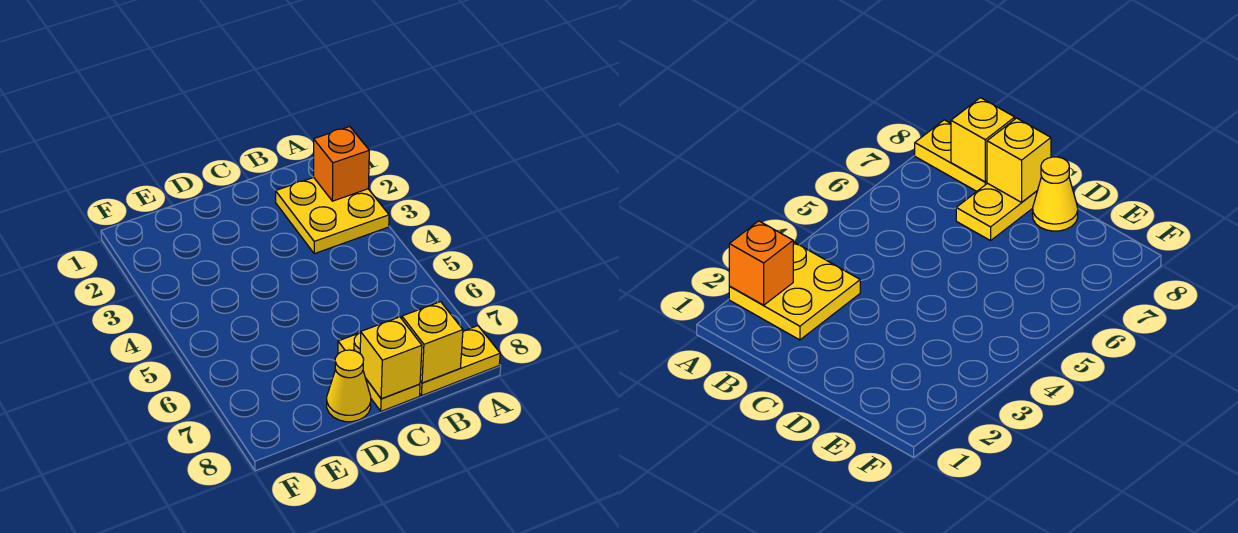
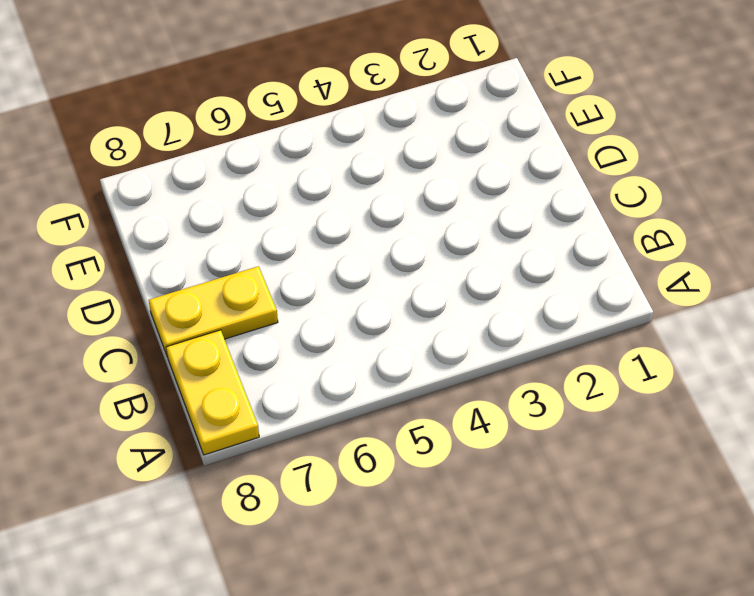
none -> yellow 2x2 plate [276,177,389,254]
none -> yellow 1x1 cone [327,350,371,422]

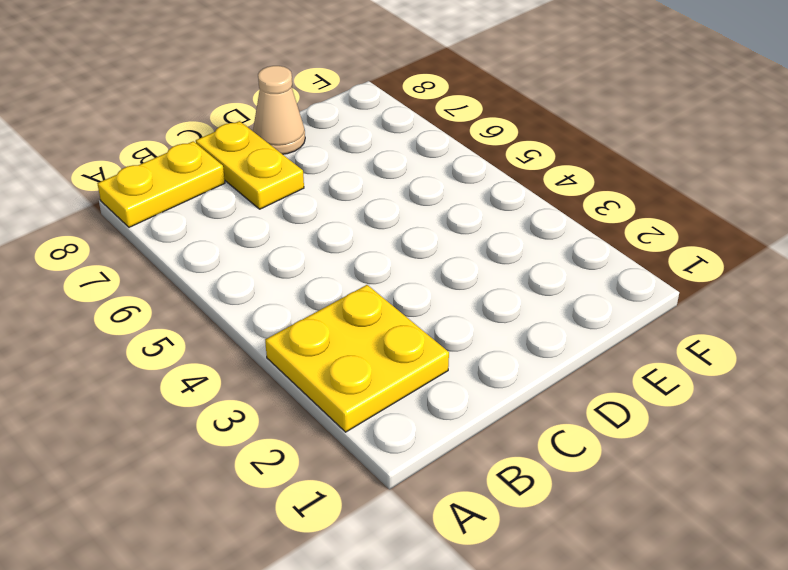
tan 1x1 cone [253,66,305,154] -> yellow 1x1 cone [327,350,371,422]
none -> orange 1x1 brick [313,127,369,201]
none -> yellow 1x1 brick [402,302,463,383]

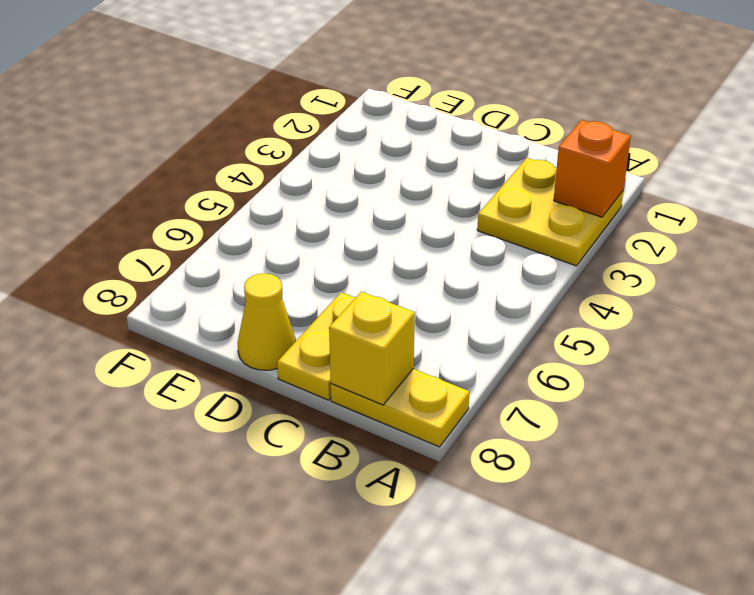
none -> yellow 1x1 brick [360,317,422,399]

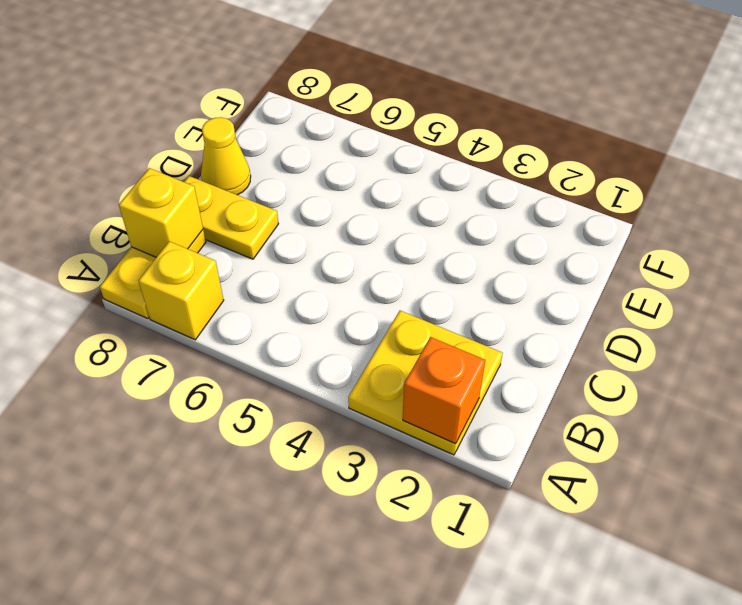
yellow 1x1 brick [139,241,224,340] -> yellow 1x1 brick moved to [360,317,422,399]

